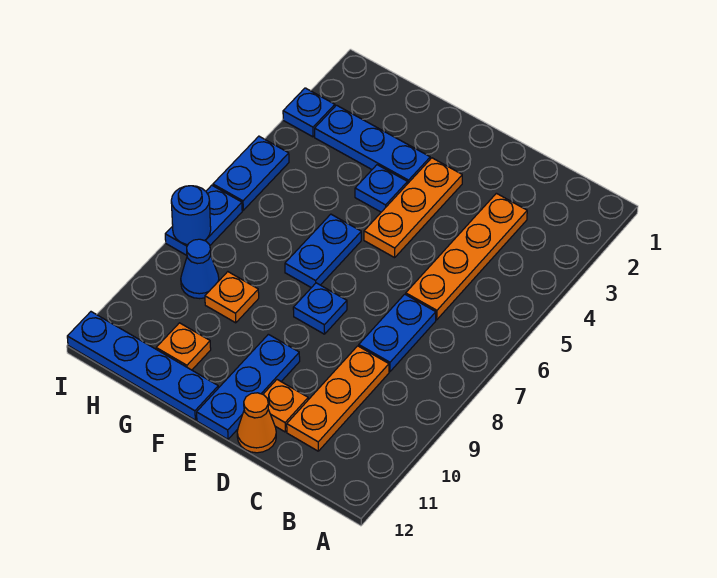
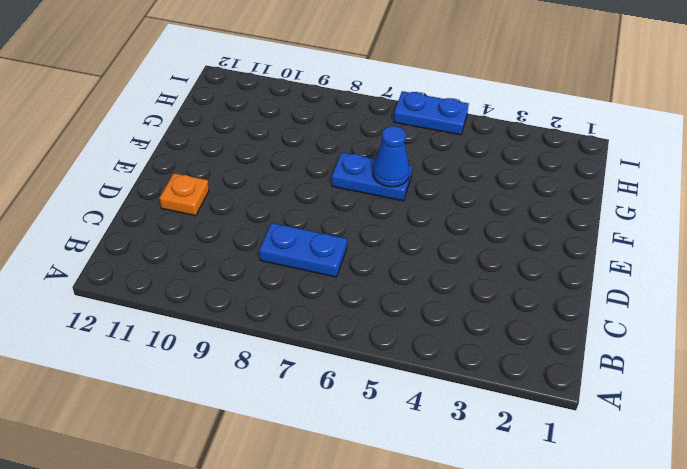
blue 1x1 cone [373,126,409,187] -> blue 1x1 cone moved to [181,239,219,299]
none -> orange 1x4 plate [406,193,527,320]
none -> orange 1x3 plate [287,346,389,451]
none -> orange 1x1 cone [237,393,276,453]

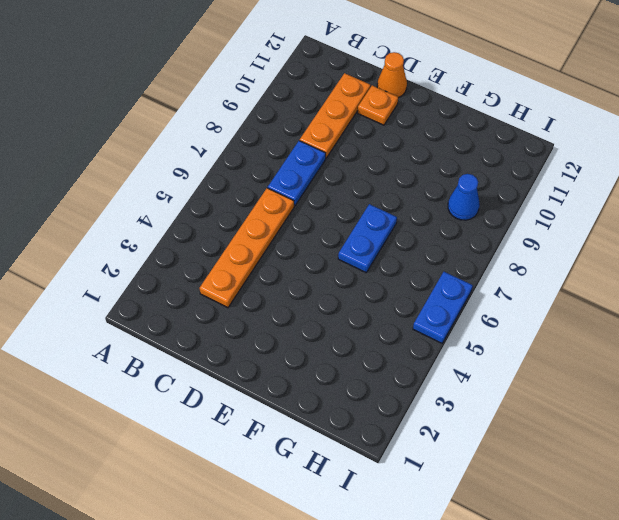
none -> orange 1x3 plate [364,158,462,258]
none -> blue 1x1 plate [293,283,347,334]
none -> blue 1x3 plate [197,334,300,439]

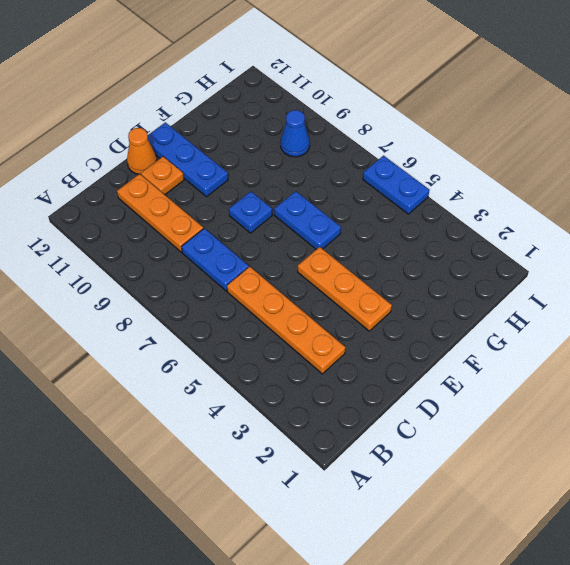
none -> blue 1x3 plate [315,105,430,184]
none -> blue 1x1 plate [355,165,407,212]
none -> blue 1x4 plate [67,312,218,420]

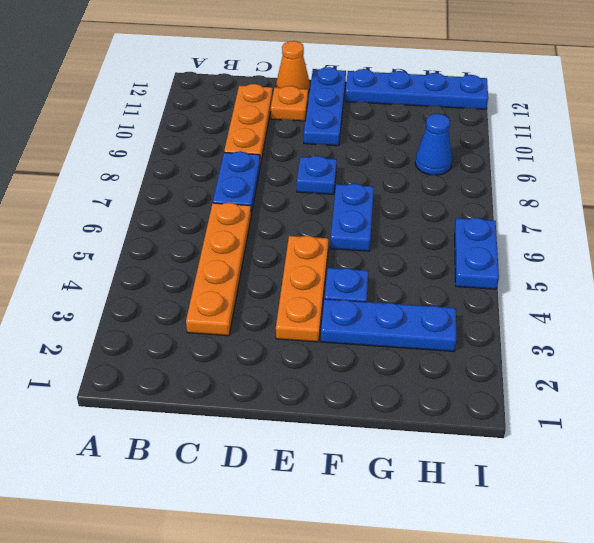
none -> orange 1x1 plate [205,272,259,323]
none -> orange 1x1 plate [156,323,211,370]
none -> blue 1x1 plate [283,88,335,137]

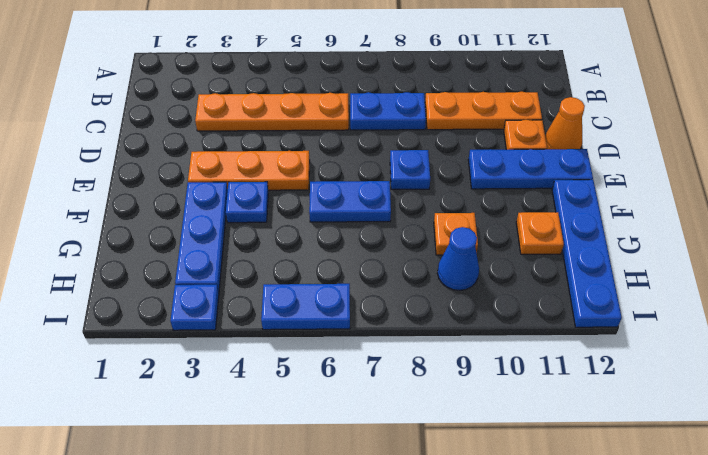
none -> blue 1x2 plate [165,185,242,255]
none -> blue 1x1 round brick [171,186,211,244]

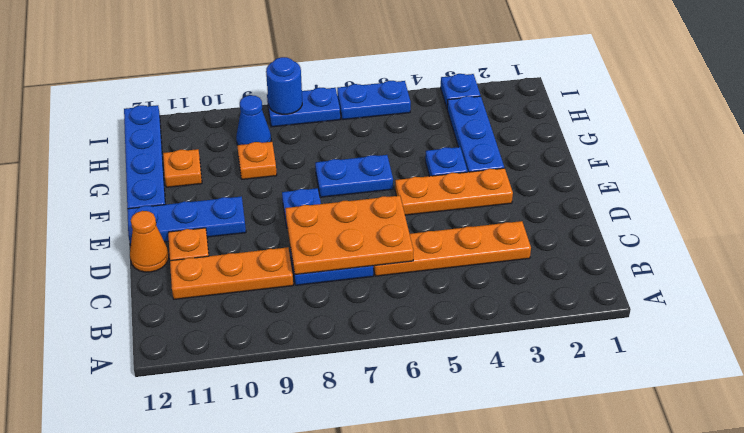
orange 2x3 plate [285,196,413,275] -> none

